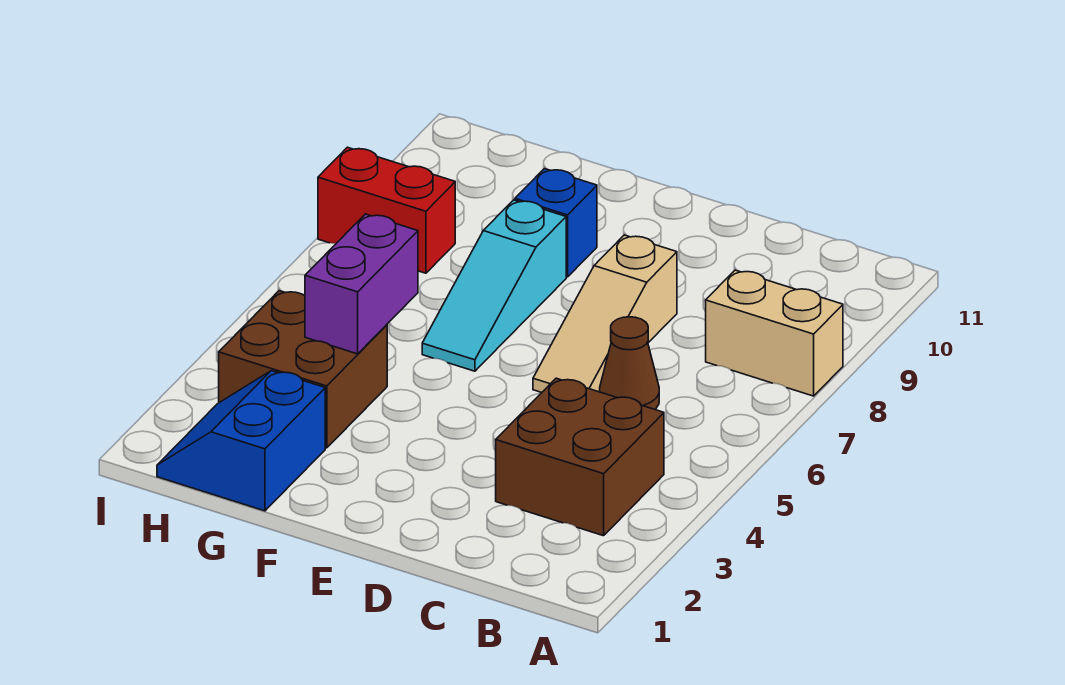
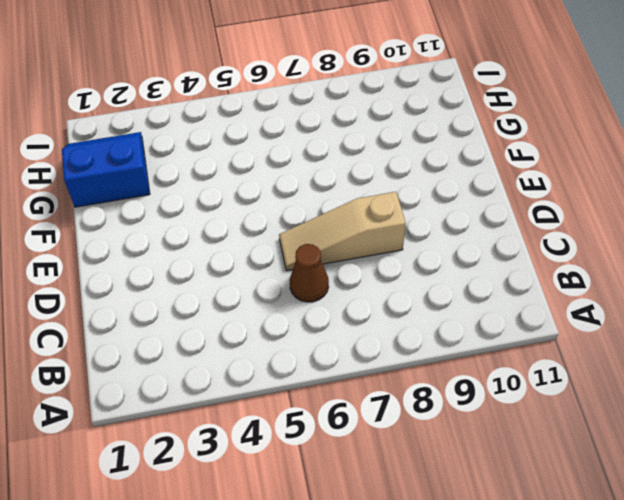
none -> tan 1x2 brick [706,270,843,396]
none -> brown 2x2 brick [496,378,664,536]

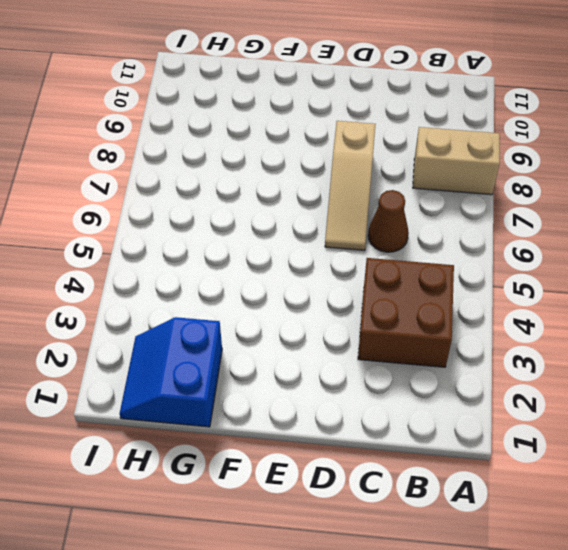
none -> cyan 1x3 slope [422,200,566,371]
none -> blue 1x1 brick [515,169,597,277]

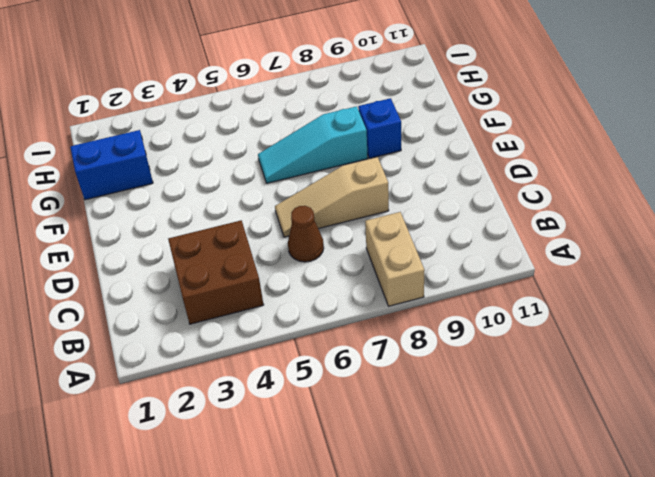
none -> brown 2x2 brick [219,291,387,448]
none -> red 1x2 brick [318,147,455,273]

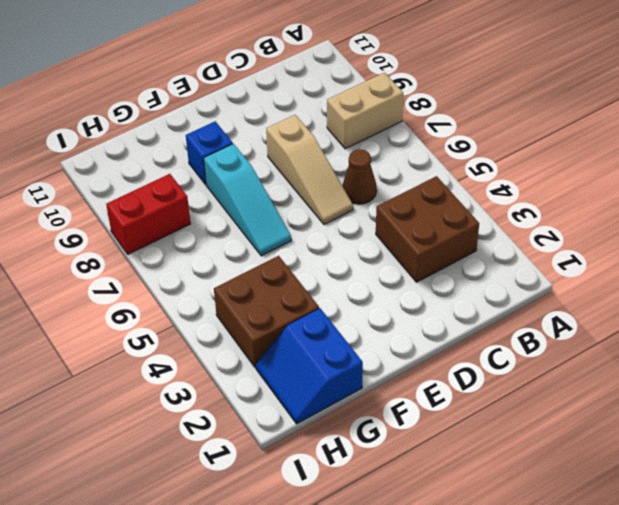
none -> purple 1x2 brick [305,214,418,354]

